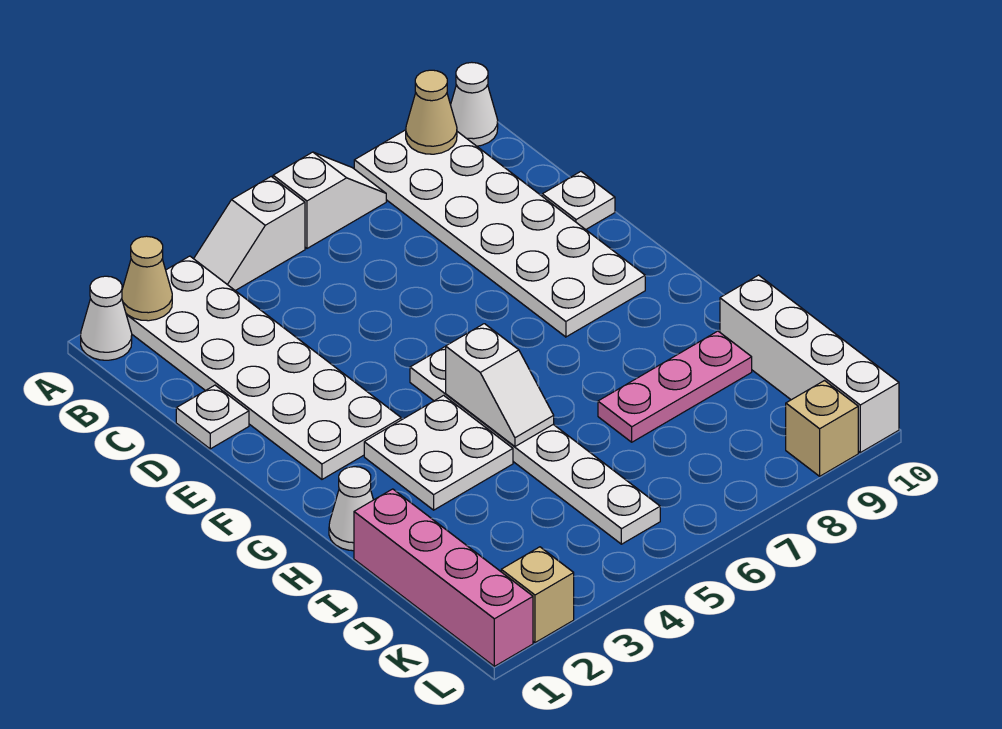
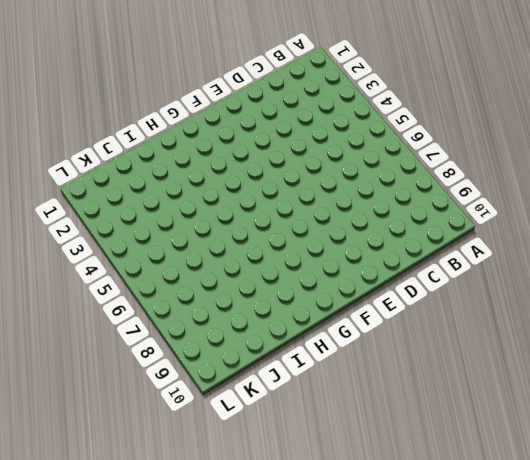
none -> white 1x1 cone [81,276,132,360]
none -> white 2x6 plate [126,256,401,479]
none -> white 1x2 slope [194,177,305,291]

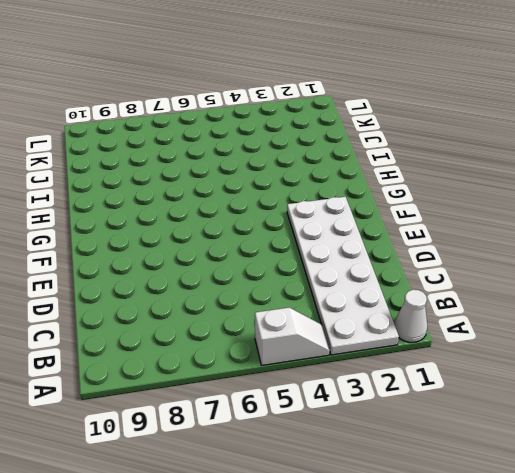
none -> white 1x2 slope [273,152,386,248]
none -> white 2x6 plate [354,130,645,337]
none -> white 1x1 cone [451,62,498,146]

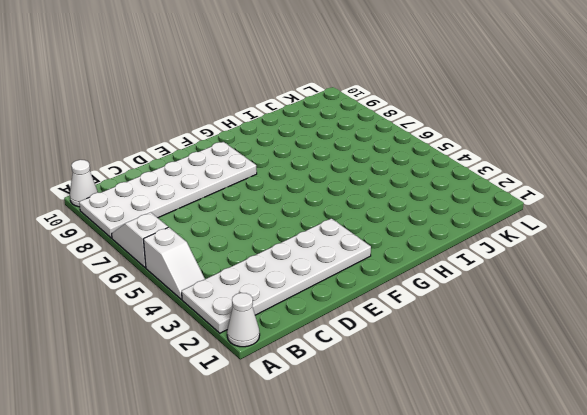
none -> white 1x1 plate [176,385,249,449]
none -> white 1x1 plate [542,172,615,230]
none -> white 1x6 plate [410,346,660,544]

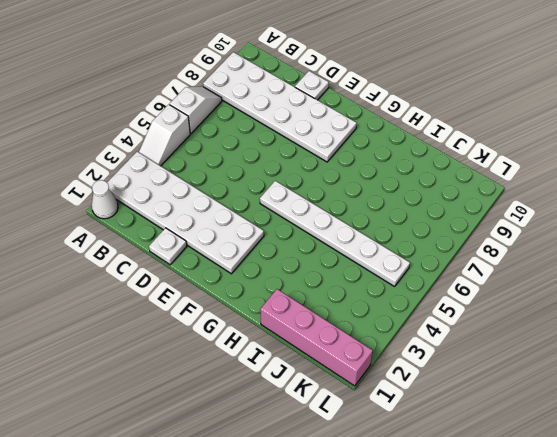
none -> white 1x1 cone [451,62,498,146]
none -> white 2x2 plate [364,395,513,510]
none -> white 1x1 cone [329,467,373,551]

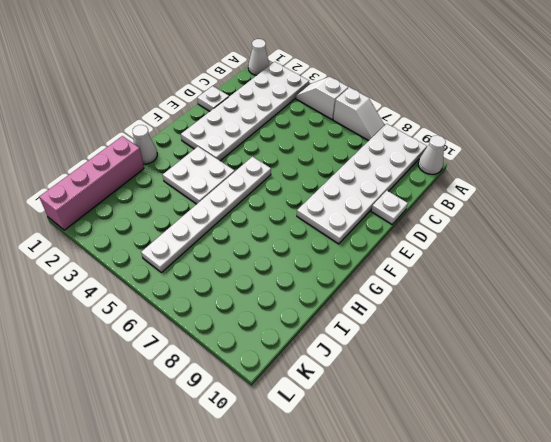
none -> pink 1x3 plate [598,331,752,442]
none -> white 1x4 brick [720,275,899,453]
none -> tan 1x1 brick [501,547,574,643]

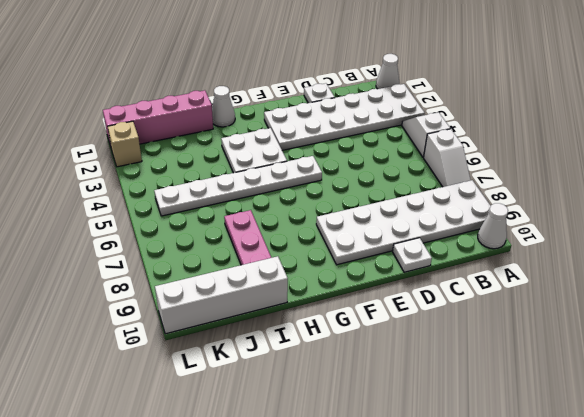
none -> tan 1x1 brick [786,381,858,476]
none -> tan 1x1 cone [122,236,172,321]
none -> tan 1x1 cone [406,70,457,154]

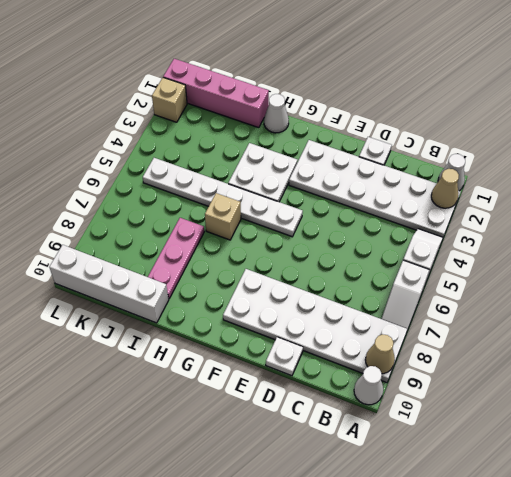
tan 1x1 brick [205,193,241,240] -> tan 1x1 brick moved to [786,381,858,476]
none -> white 1x2 slope [446,324,554,446]

